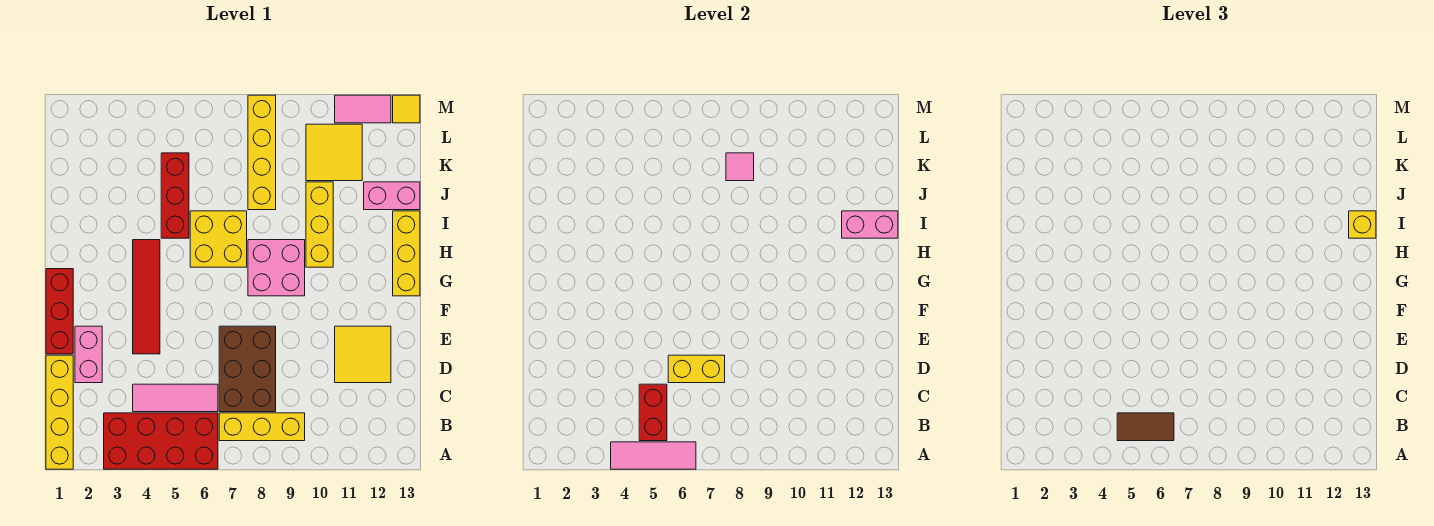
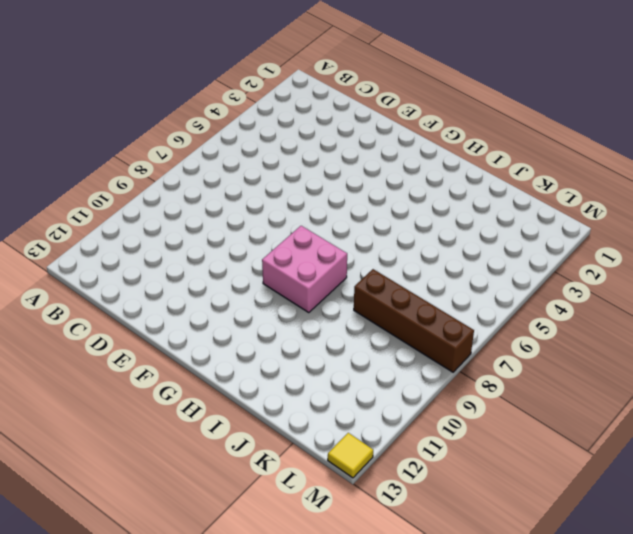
brown 1x4 brick [354,269,474,372] -> yellow 1x4 brick [248,95,276,210]
none -> yellow 1x4 brick [46,355,73,469]
none -> red 2x4 brick [104,413,218,469]
none -> yellow 1x3 brick [219,413,305,441]

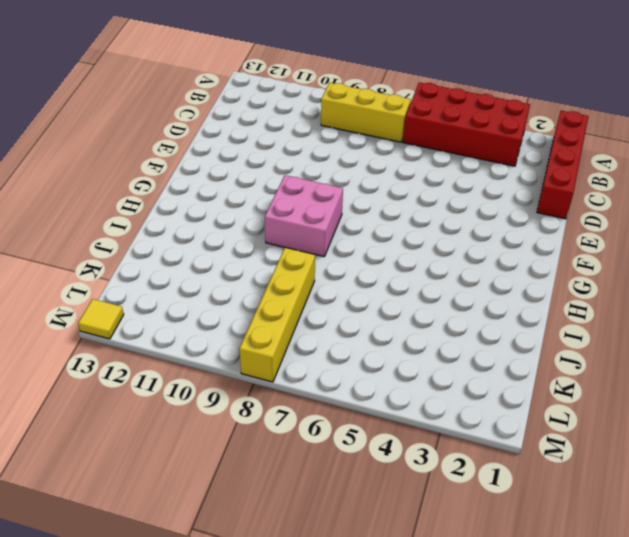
red 1x4 brick [537,111,588,219] -> yellow 1x4 brick [46,355,73,469]
none -> pink 1x3 tile [133,384,218,412]
none -> brown 2x3 brick [219,326,276,412]
none -> pink 1x2 brick [75,326,102,383]

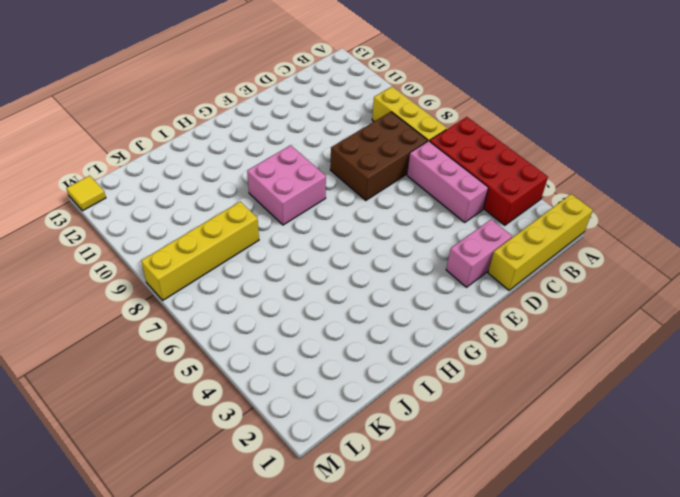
pink 1x3 brick [407,141,488,222] -> pink 1x3 tile [133,384,218,412]
none -> yellow 2x2 tile [335,326,391,383]
none -> red 1x3 brick [46,269,73,354]
none -> red 1x4 tile [133,240,160,354]

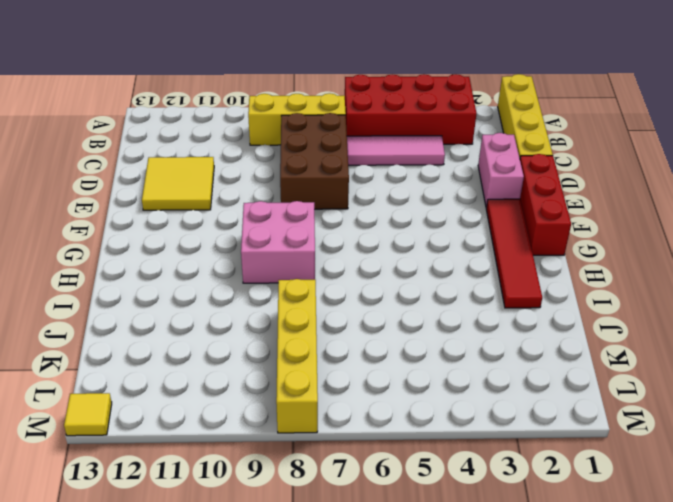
red 1x4 tile [486,199,542,308] -> red 1x4 tile moved to [133,240,160,354]
none -> yellow 1x3 brick [393,211,420,296]
none -> yellow 2x2 brick [190,211,247,267]
none -> yellow 1x3 brick [306,182,333,267]

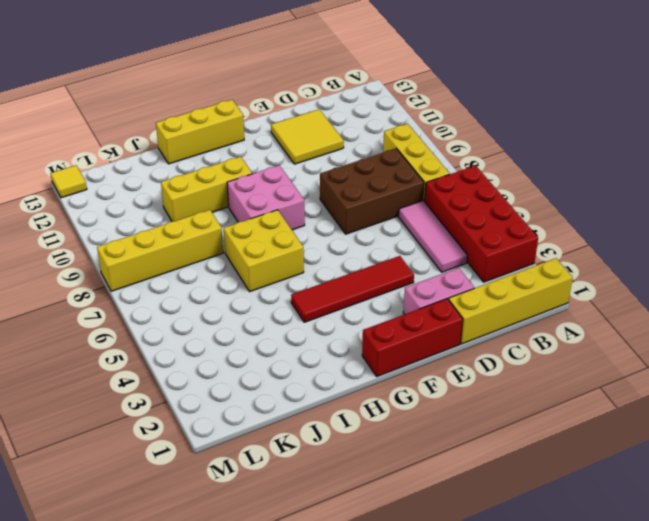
none -> red 1x3 brick [161,153,189,238]
none -> pink 1x2 brick [364,182,420,210]
none -> yellow 2x2 tile [306,124,362,181]

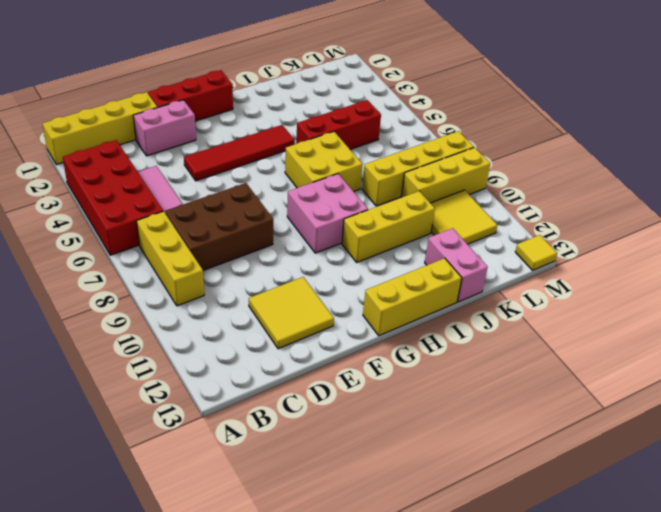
yellow 1x3 brick [401,147,490,203] -> none
none -> pink 1x2 tile [335,95,391,123]
none -> pink 1x3 tile [611,442,696,469]
none -> red 1x2 brick [639,384,667,441]

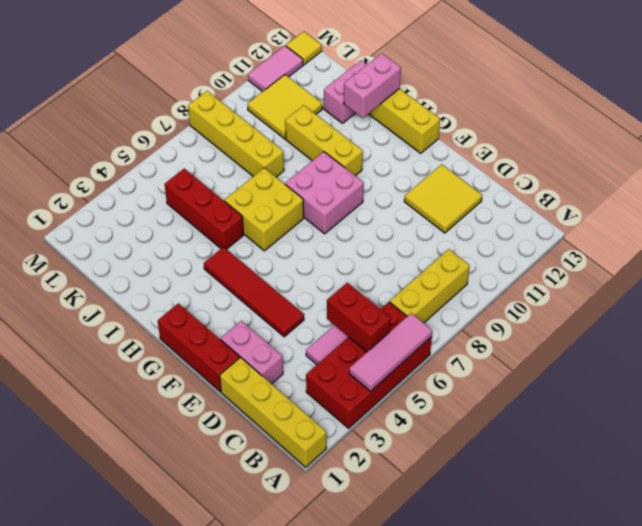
none -> brown 2x3 brick [219,326,276,412]
none -> yellow 1x2 brick [668,355,725,383]
none -> pink 1x1 tile [726,153,754,181]

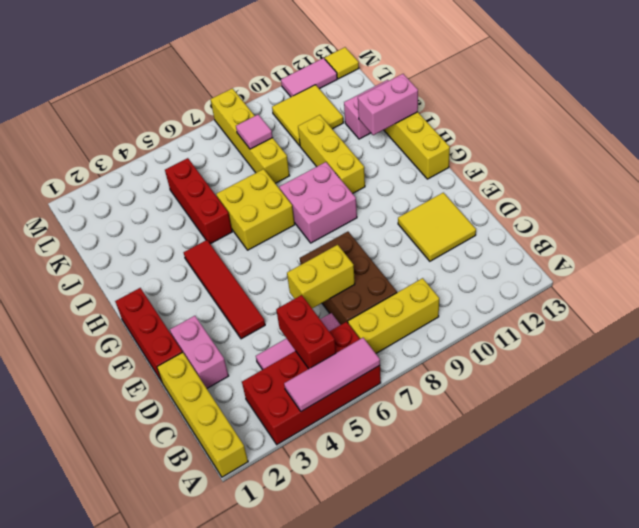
none -> brown 1x2 tile [1117,413,1174,441]
none -> yellow 1x1 brick [1349,211,1376,238]

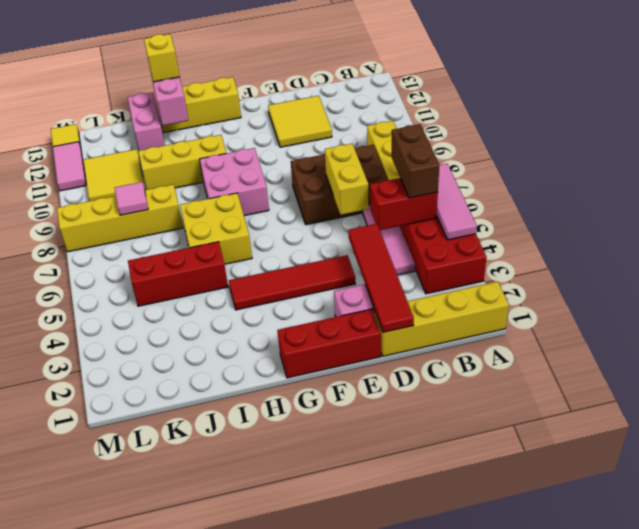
brown 1x2 brick [391,124,439,198] -> brown 1x2 tile [1117,413,1174,441]
red 1x4 tile [348,224,414,332] -> none

